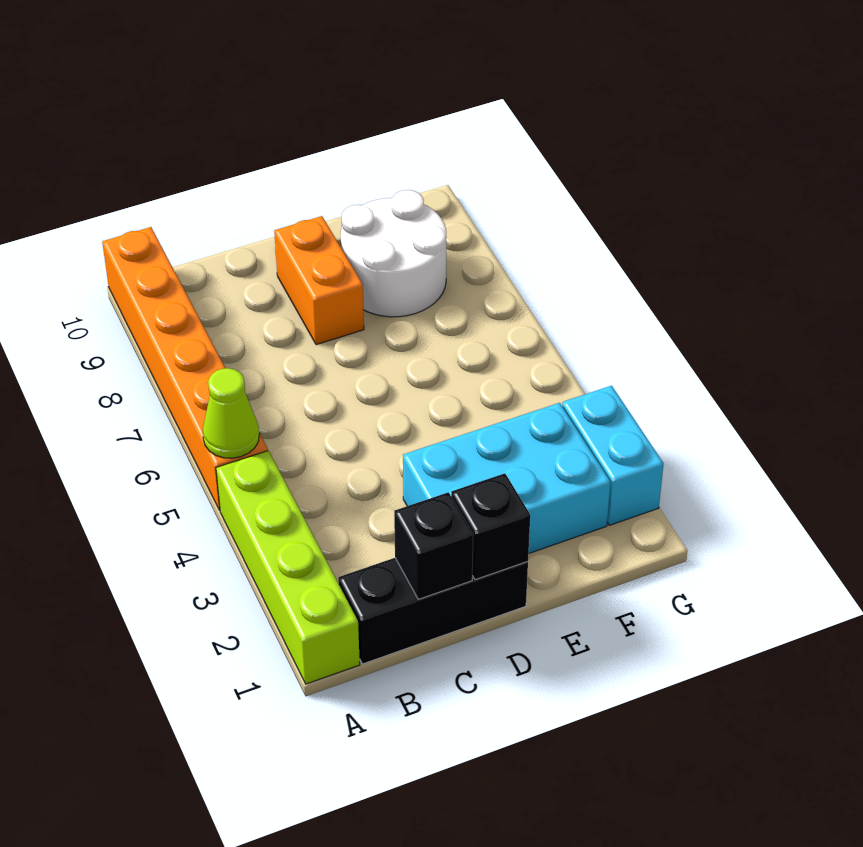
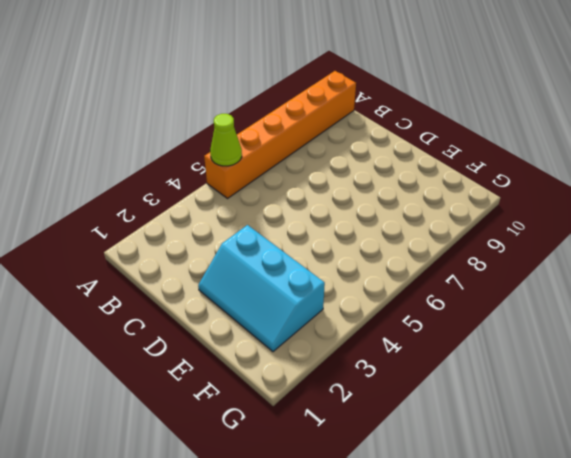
cyan 2x3 slope [198,225,325,352] -> cyan 2x3 brick [403,403,610,553]
none -> lime 1x4 brick [216,451,360,684]
none -> black 1x3 brick [338,558,528,664]

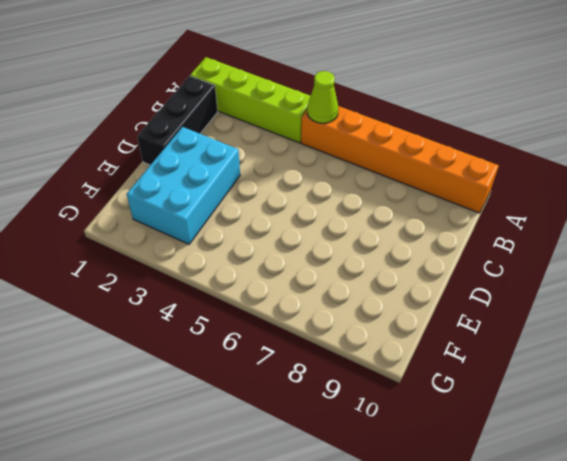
none -> orange 1x2 brick [274,216,364,345]
none -> white 2x2 round brick [341,190,446,317]

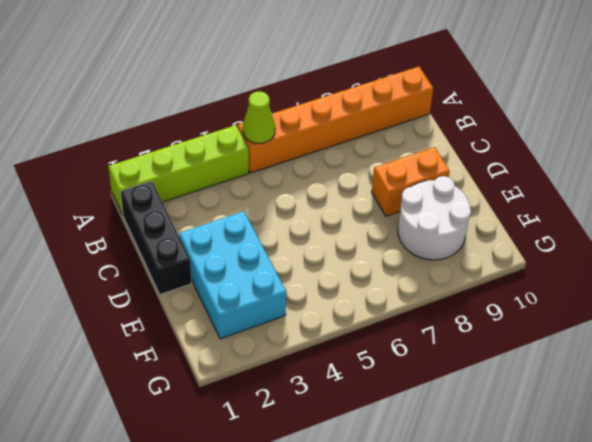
none -> cyan 1x2 brick [562,386,664,525]
none -> black 1x1 brick [394,492,473,599]

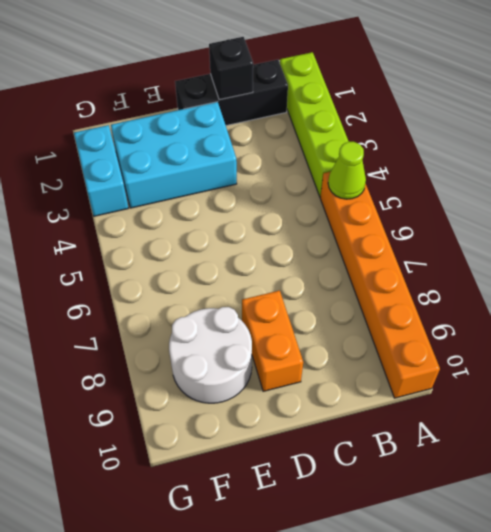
none -> black 1x1 brick [451,473,530,580]

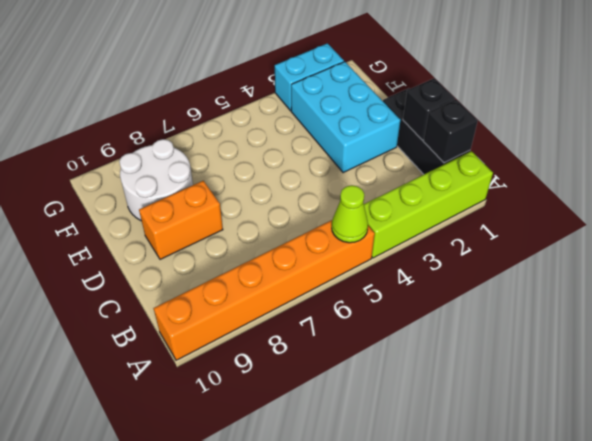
black 1x1 brick [423,100,478,163] -> black 1x1 brick moved to [451,473,530,580]

